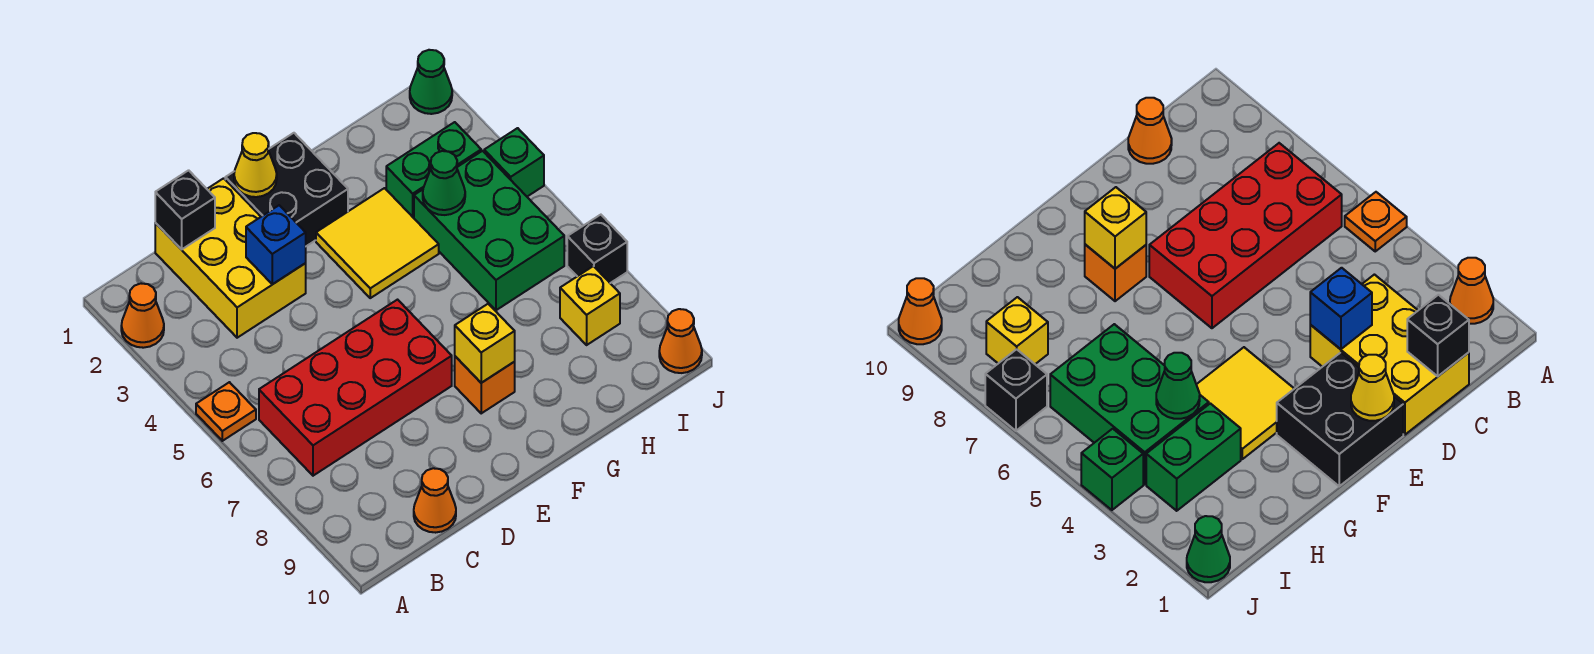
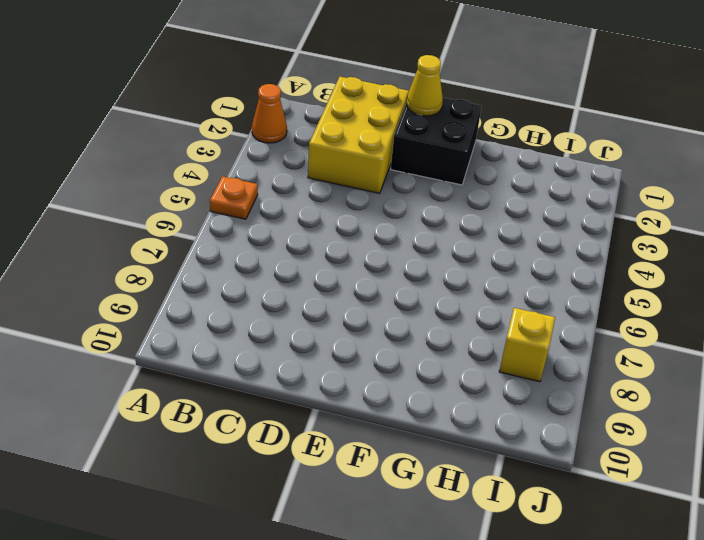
none -> red 2x4 brick [259,300,452,476]
none -> orange 1x1 cone [414,468,456,533]
none -> yellow 2x2 tile [316,188,439,298]

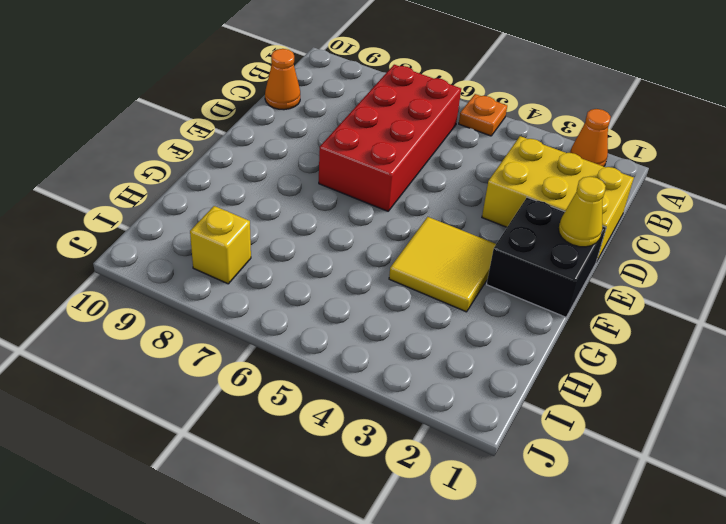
none -> orange 1x1 brick [455,356,515,413]
none -> green 1x2 brick [386,122,481,218]
none -> green 2x3 brick [414,151,564,310]

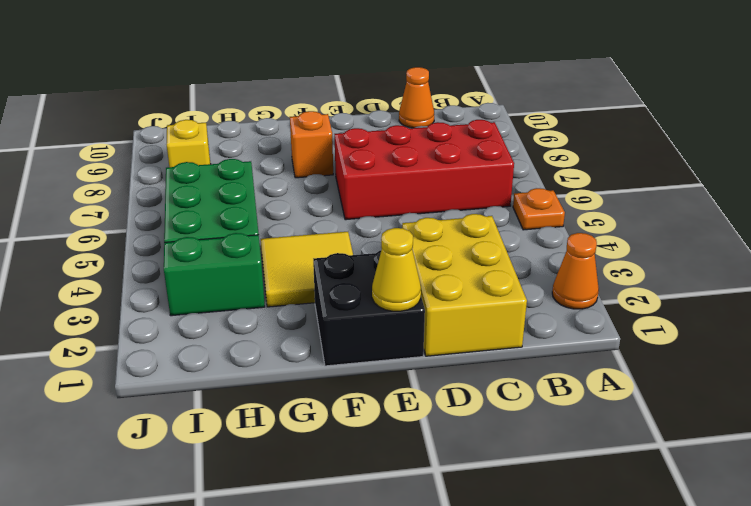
none -> green 1x1 cone [410,50,452,114]
none -> green 1x1 brick [484,128,544,197]
none -> black 1x1 brick [567,215,627,283]

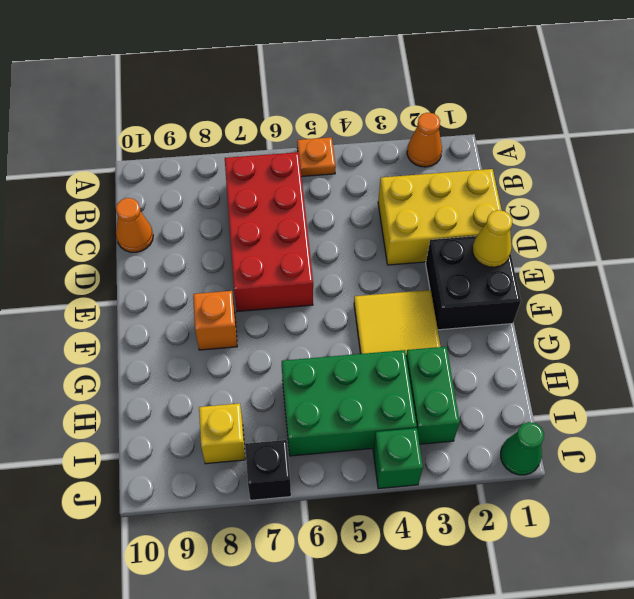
none -> orange 1x1 cone [659,309,702,373]
none -> black 1x1 brick [155,170,215,249]
none -> blue 1x1 brick [246,205,306,284]

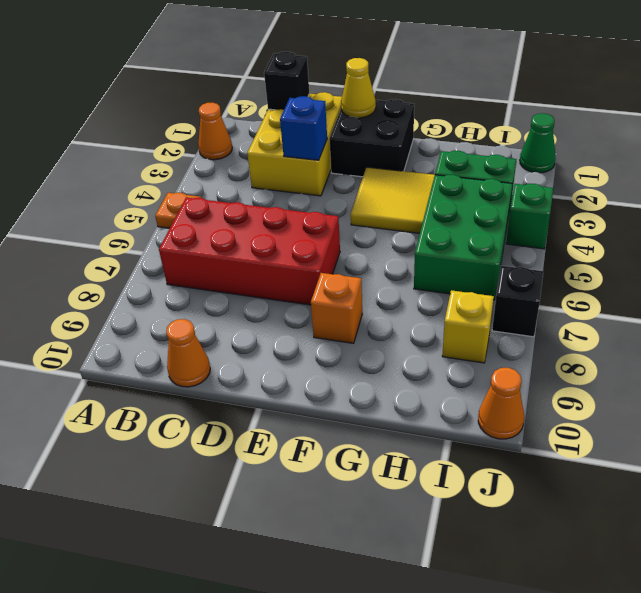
none -> yellow 1x1 brick [455,304,515,383]
none -> green 1x1 cone [423,151,465,215]

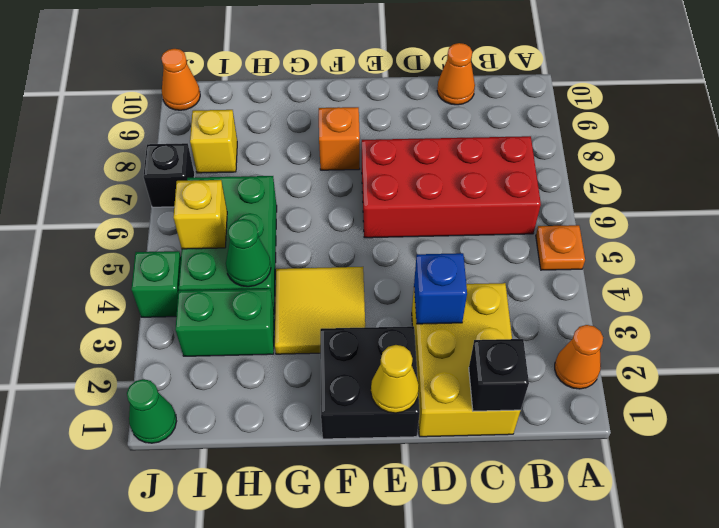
yellow 1x1 brick [174,180,227,249] -> yellow 1x1 brick moved to [455,304,515,383]

